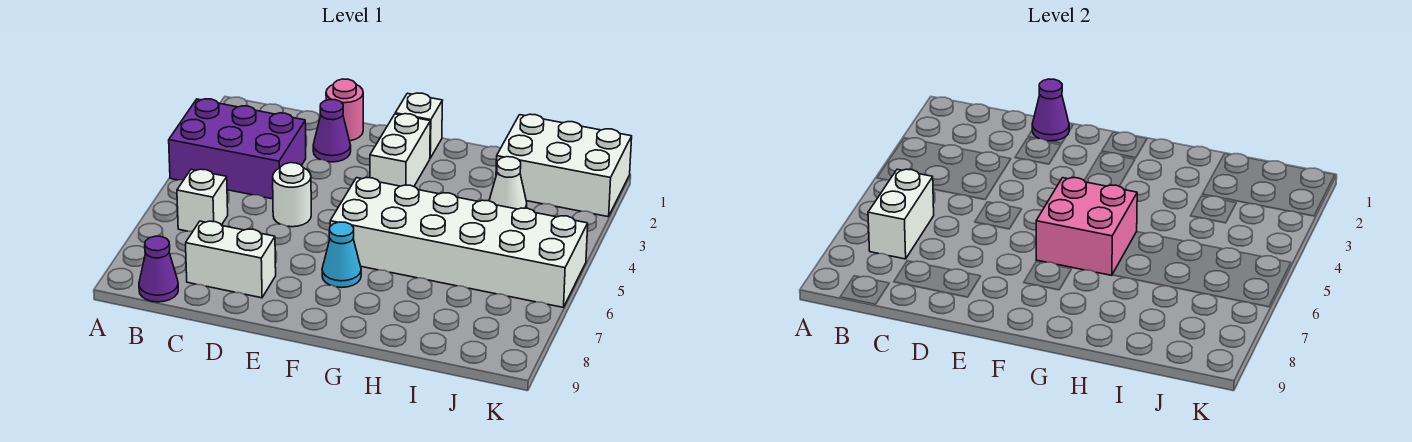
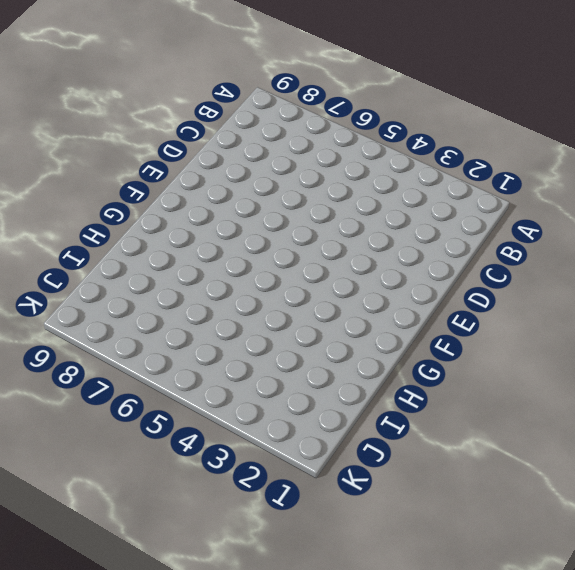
none -> purple 2x3 brick [169,99,306,199]
none -> white 1x1 brick [177,169,228,231]
none -> purple 1x1 cone [139,236,178,302]

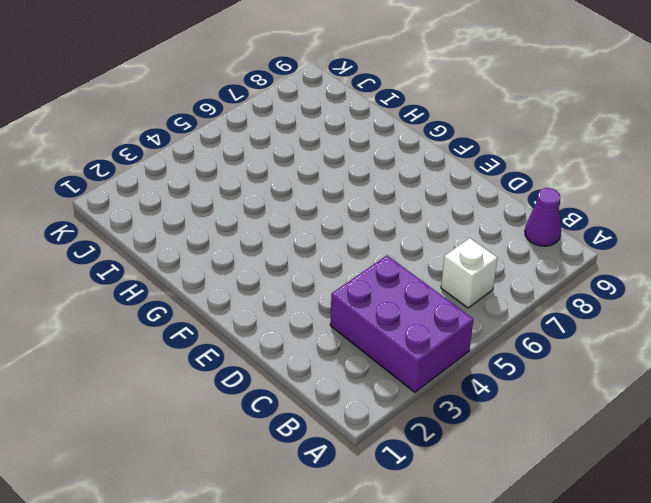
none -> white 1x2 brick [186,221,276,298]
none -> pink 1x1 round brick [326,79,363,141]
none -> purple 1x1 cone [313,100,351,162]

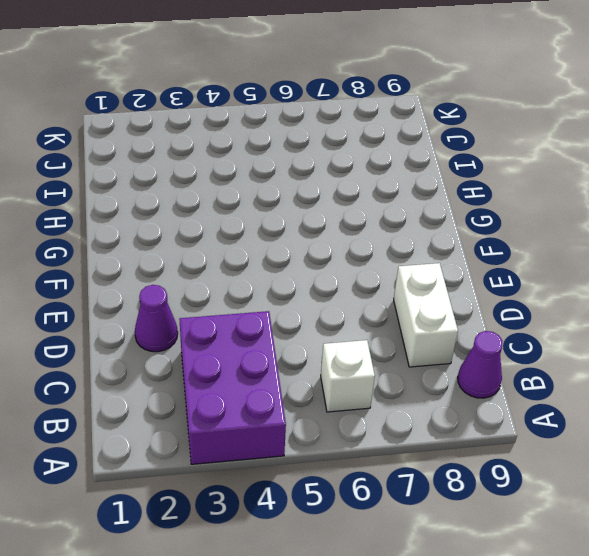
none -> pink 1x1 round brick [326,79,363,141]
none -> white 1x1 round brick [273,163,311,227]
none -> white 1x1 brick [395,93,442,158]

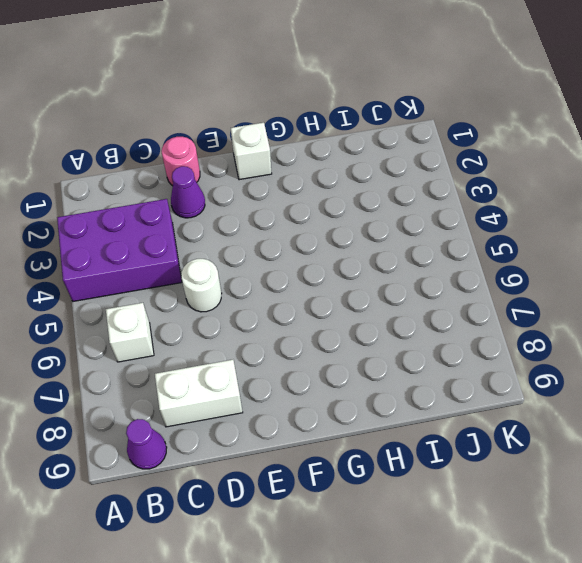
none -> white 1x2 brick [370,114,430,187]
none -> white 2x6 brick [330,178,588,307]
none -> cyan 1x1 cone [322,222,361,288]

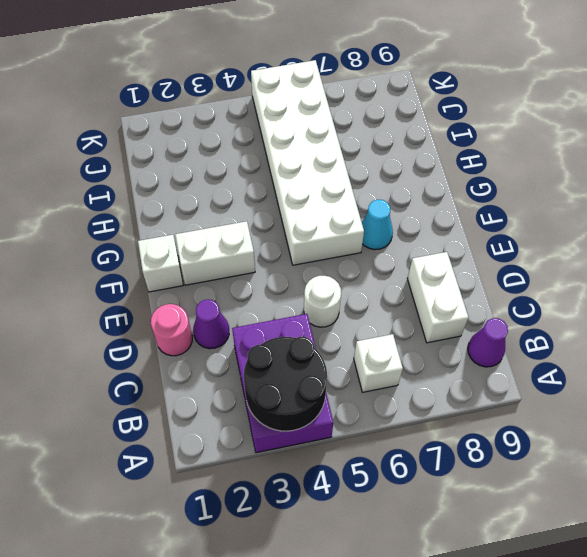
black 2x2 round brick [244,337,327,431] -> none
none -> white 2x3 brick [496,114,632,217]
none -> white 1x1 cone [489,157,527,209]
none -> white 1x2 brick [868,169,934,259]

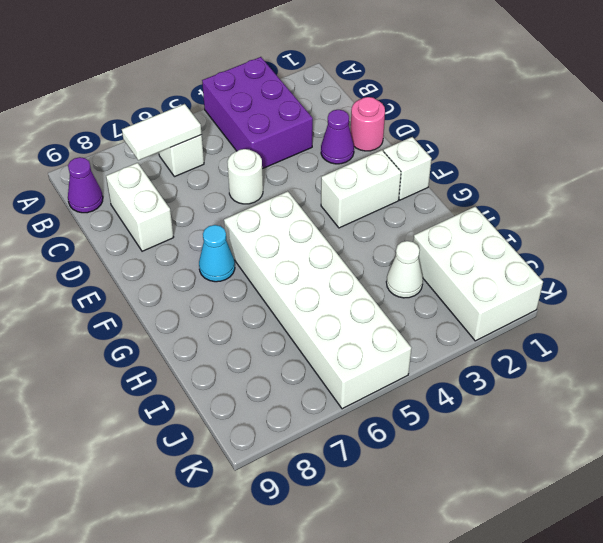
white 1x2 tile [122,104,202,160] -> white 1x2 brick [868,169,934,259]
none -> purple 1x1 cone [1032,79,1069,141]
none -> pink 2x2 brick [1036,178,1137,275]

